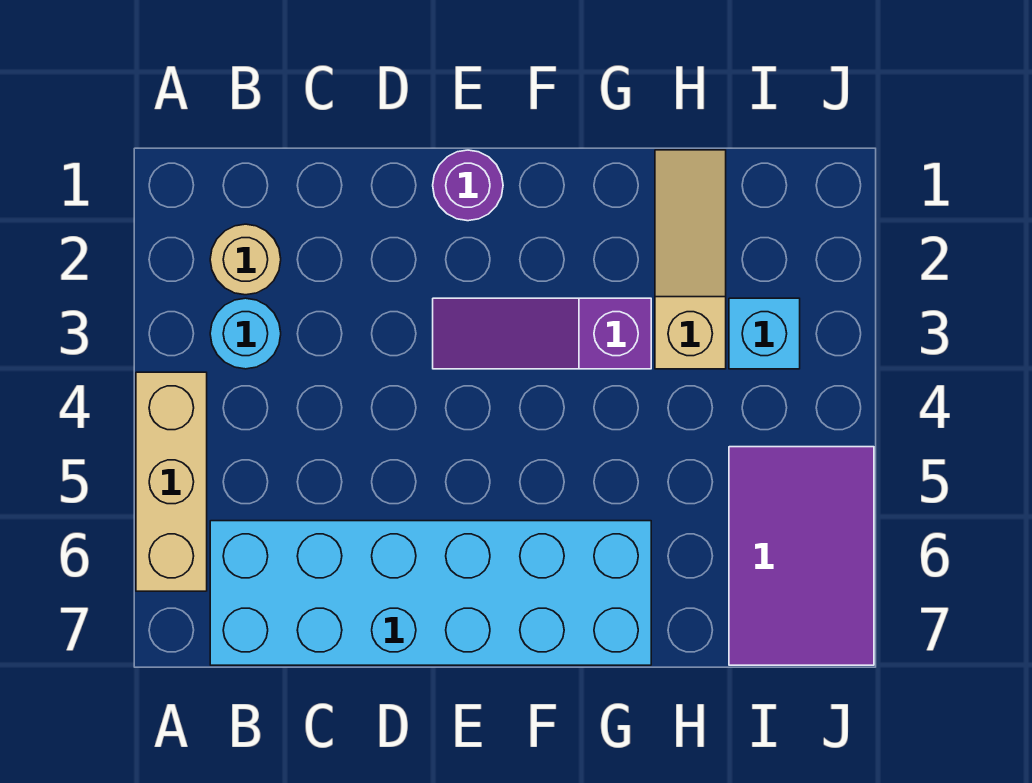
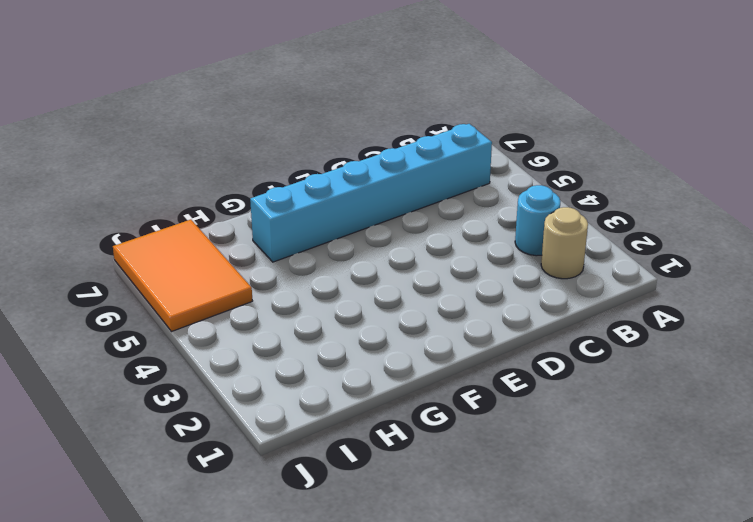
cyan 1x6 brick [250,124,492,262] -> cyan 2x6 brick [210,521,651,665]
orange 2x3 tile [113,220,252,332] -> purple 2x3 tile [729,447,874,665]
none -> tan 1x3 brick [136,372,207,591]
none -> purple 1x1 round brick [433,150,503,221]

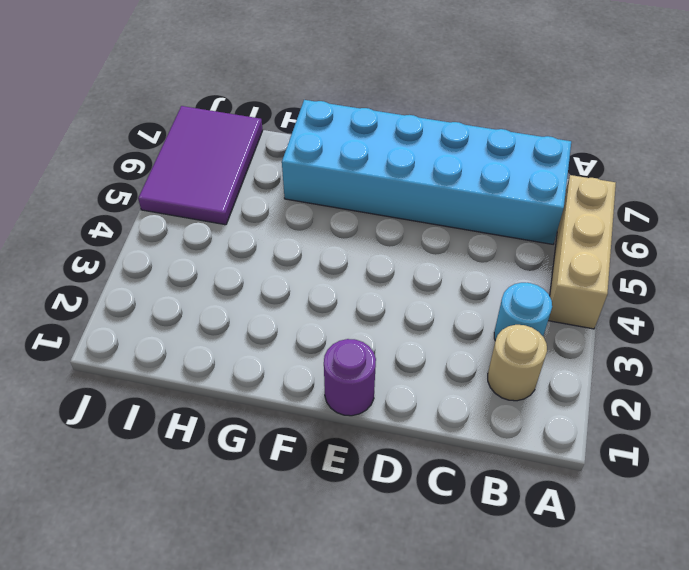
none -> purple 1x3 slope [433,298,651,369]
none -> tan 1x3 slope [655,150,726,369]

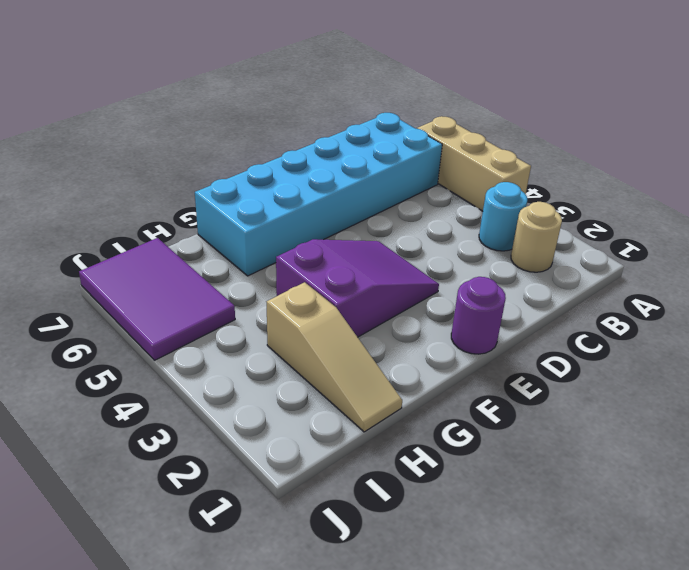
purple 2x3 slope [276,239,439,337] -> purple 1x3 slope [433,298,651,369]
none -> cyan 1x1 brick [729,298,800,369]

